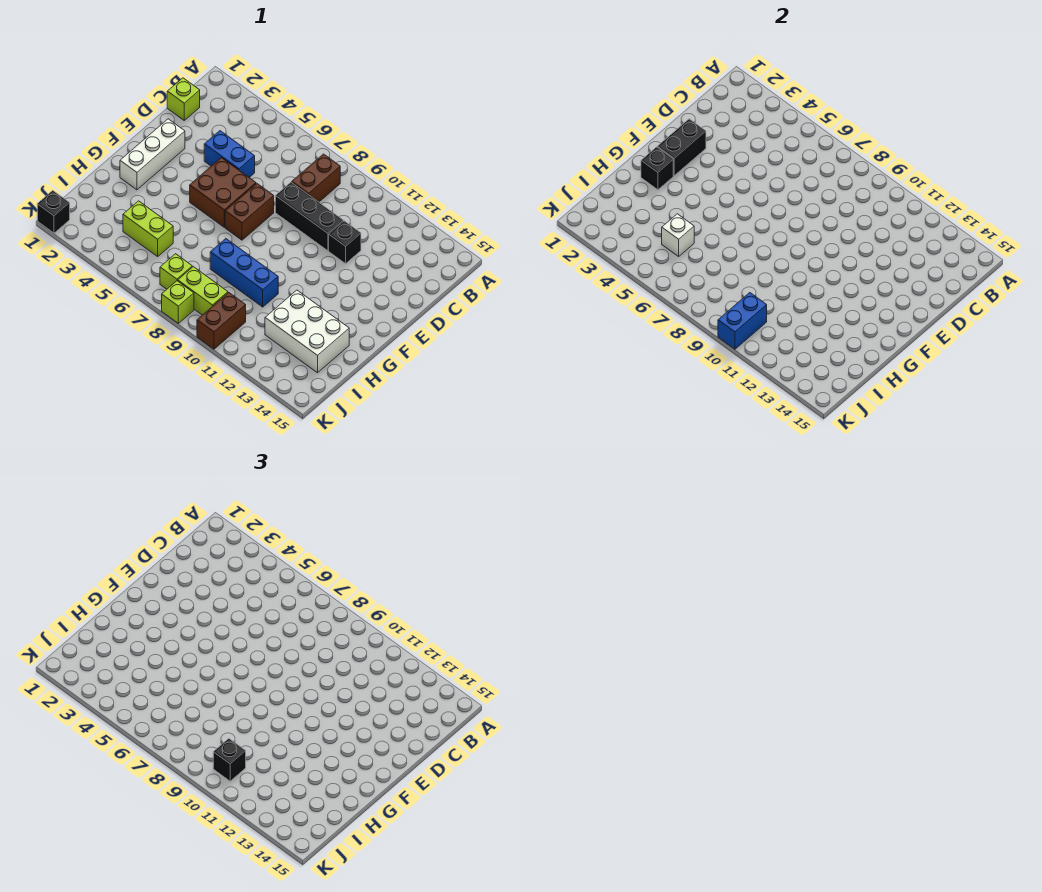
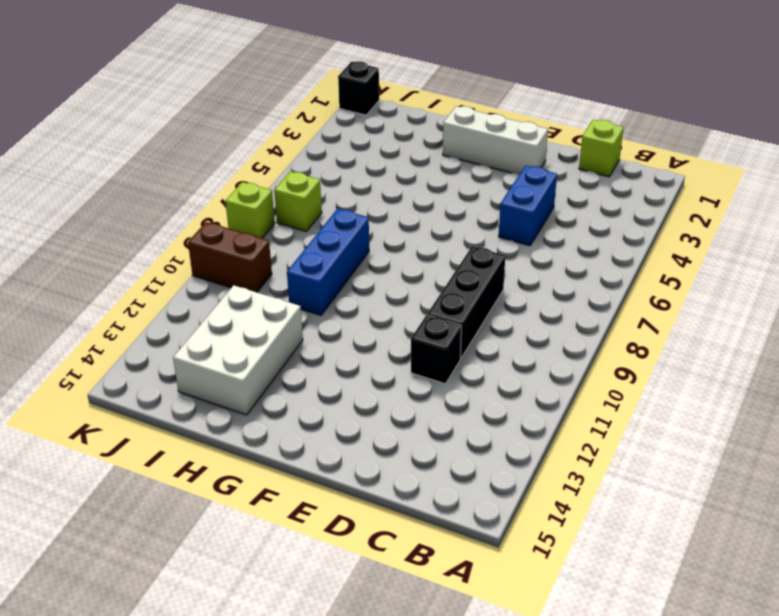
none -> brown 1x2 brick [292,154,340,202]
none -> brown 2x2 brick [190,158,256,227]
none -> brown 1x2 brick [225,184,274,240]

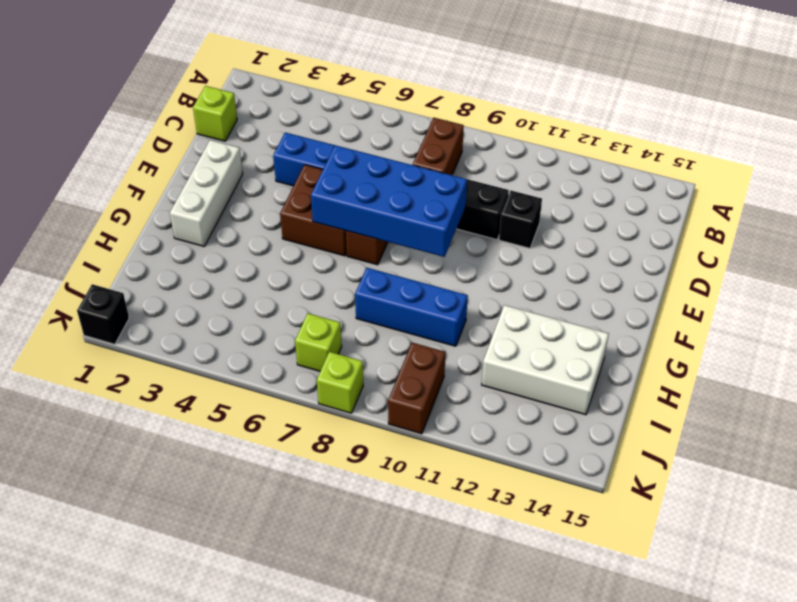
blue 2x4 brick [311,145,467,257] -> none
none -> lime 1x2 brick [123,201,173,256]
none -> lime 1x2 brick [178,267,228,315]
none -> black 1x2 brick [657,119,706,176]

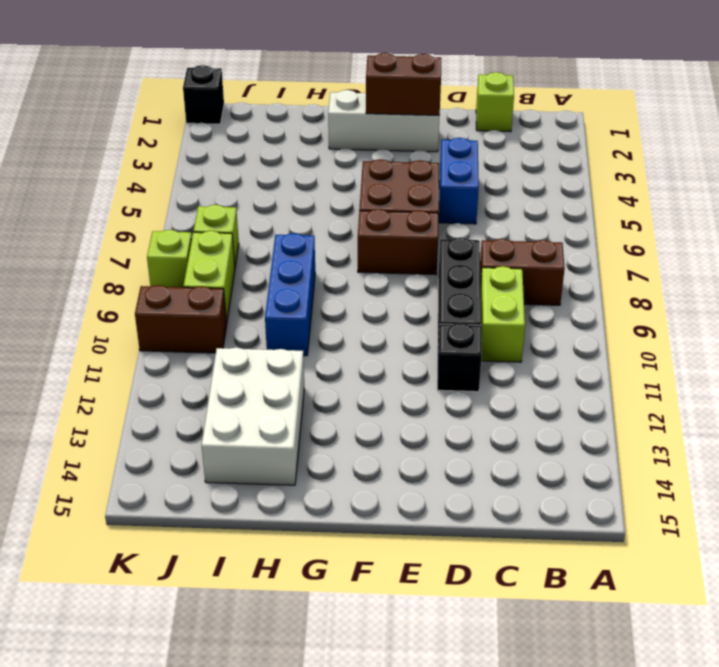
lime 1x2 brick [481,266,525,362] -> lime 1x2 brick moved to [123,201,173,256]
brown 1x2 brick [366,53,441,115] -> black 1x2 brick [657,119,706,176]
none -> black 1x1 brick [641,147,673,190]
none -> white 1x1 brick [662,214,694,256]
none -> blue 1x2 brick [718,293,767,349]

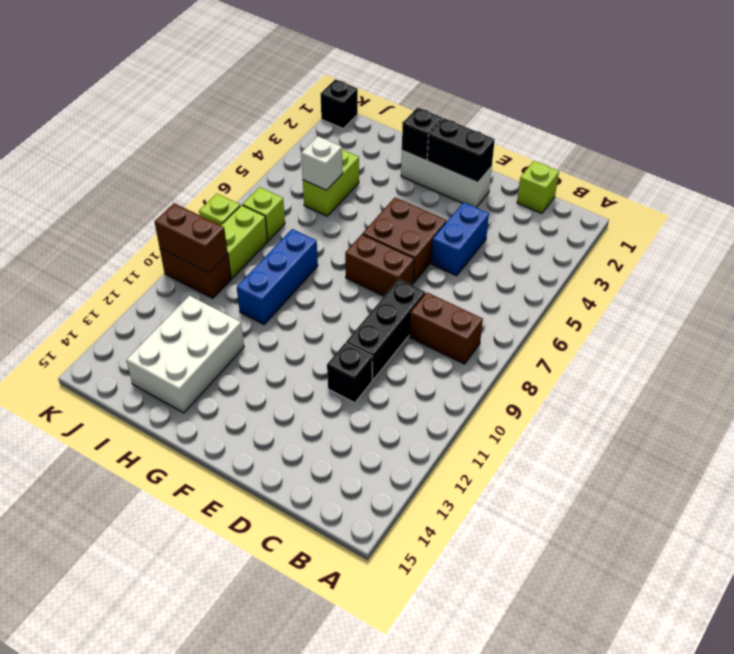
brown 1x2 brick [155,203,228,273] -> blue 1x2 brick [718,293,767,349]
none -> black 1x1 brick [213,739,246,781]

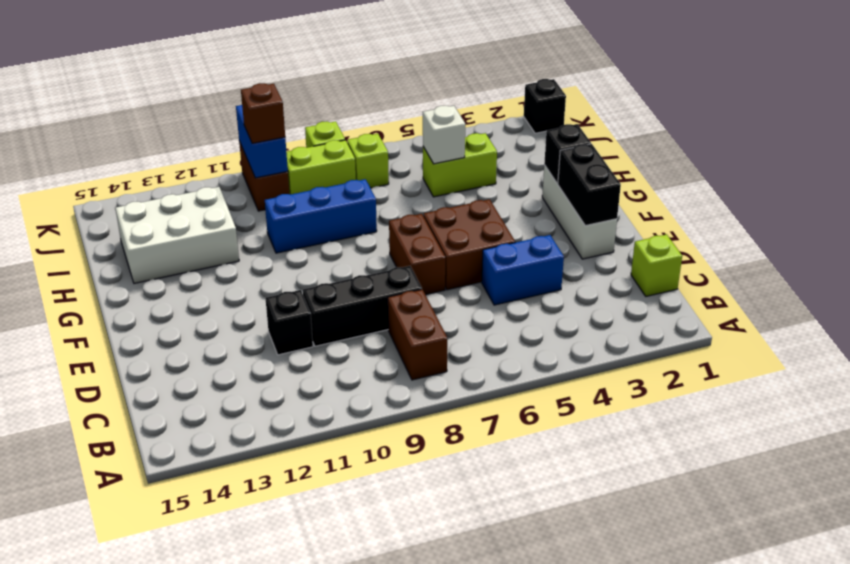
brown 1x1 brick [241,83,285,143] -> black 1x1 brick [213,739,246,781]

